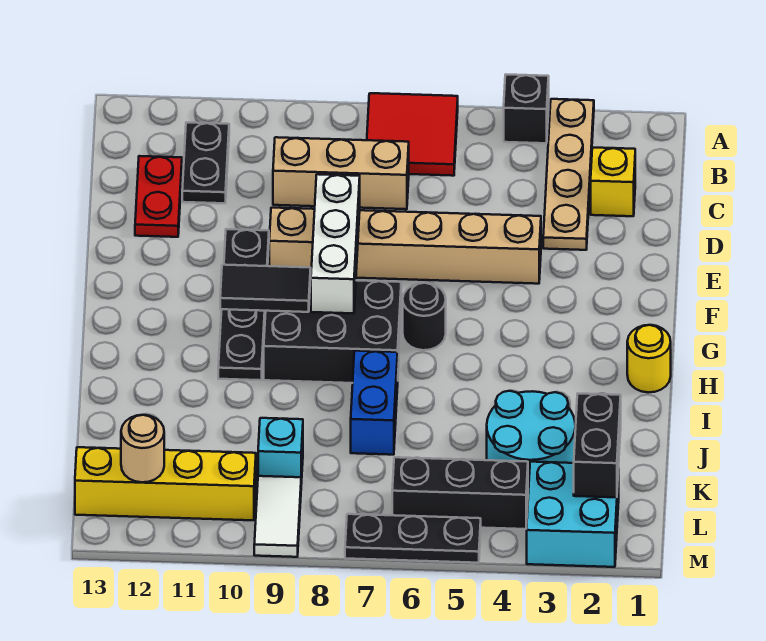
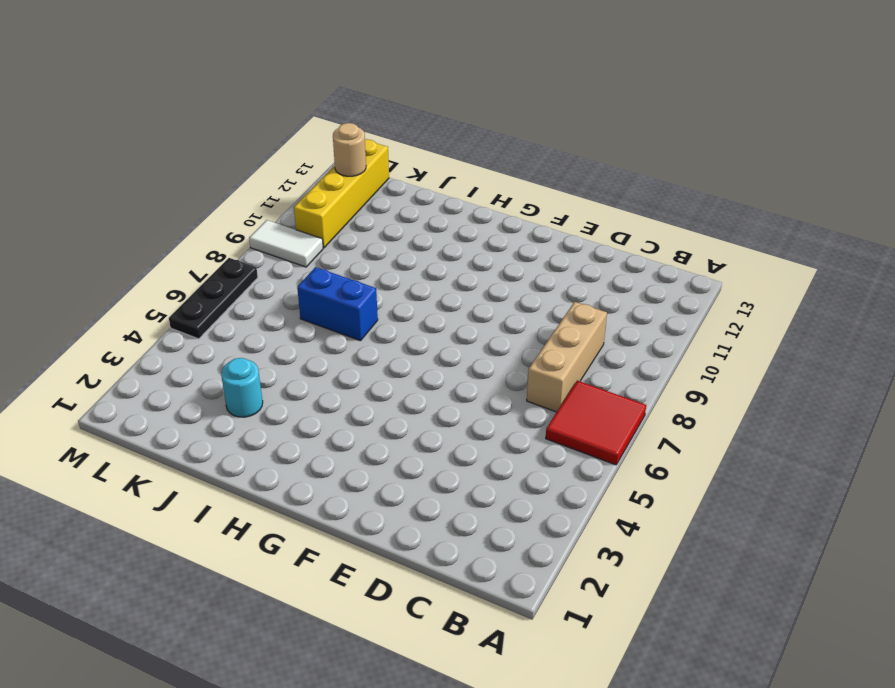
cyan 1x1 round brick [221,358,263,417] -> cyan 2x2 round brick [487,391,575,494]
none -> tan 1x4 plate [543,99,594,250]
none -> black 1x1 brick [504,75,549,143]
none -> black 1x2 plate [182,122,229,203]

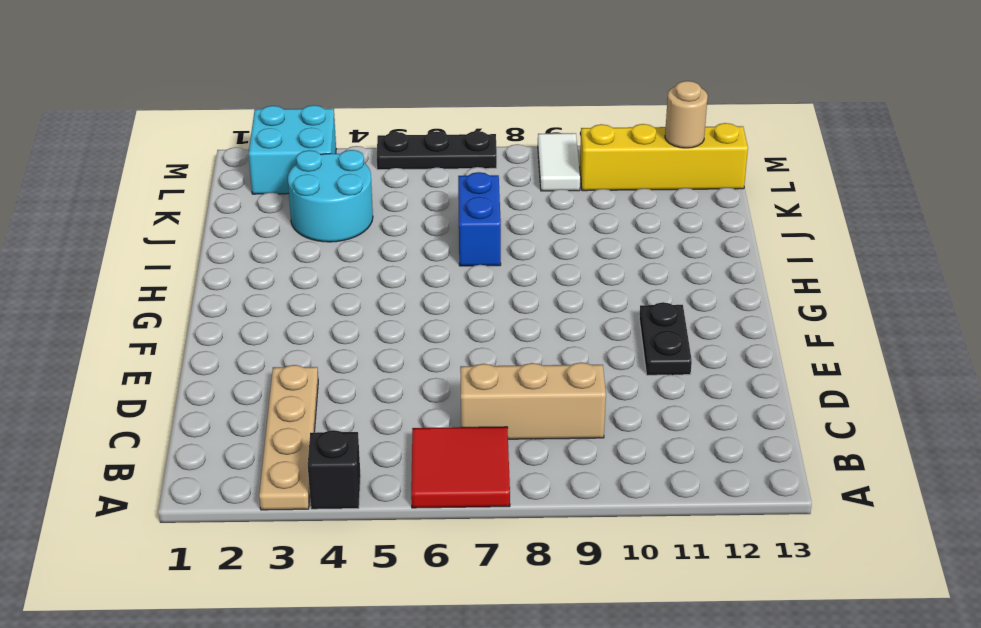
black 1x2 plate [639,302,692,375] -> black 1x2 plate moved to [182,122,229,203]
none -> yellow 1x1 brick [591,148,635,216]
none -> red 1x2 plate [135,156,182,237]
none -> tan 1x6 brick [269,208,541,284]

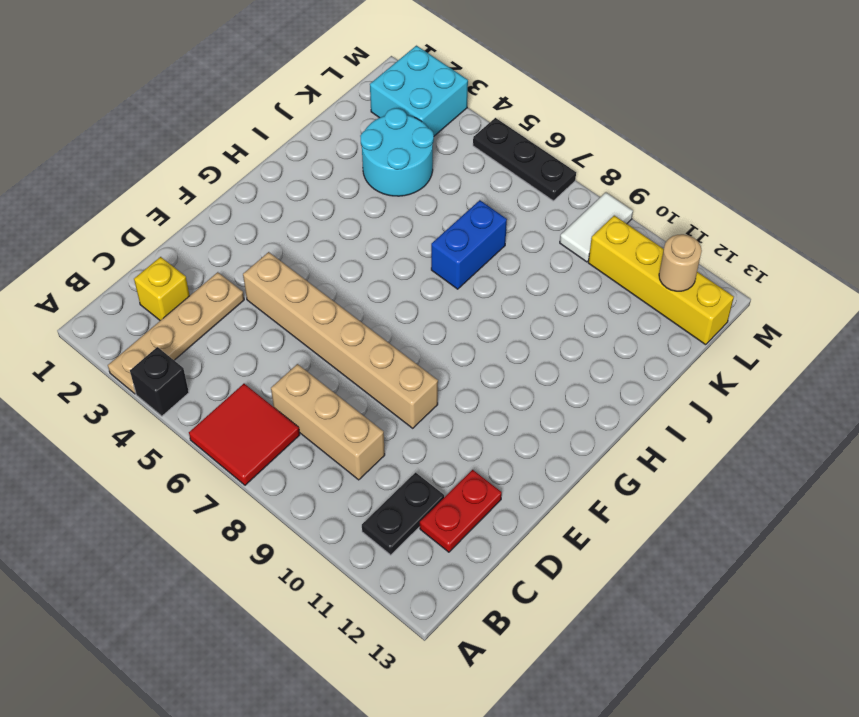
none -> black 1x4 plate [218,229,269,380]
none -> black 1x1 round brick [403,283,446,350]
none -> black 2x3 brick [264,280,401,383]

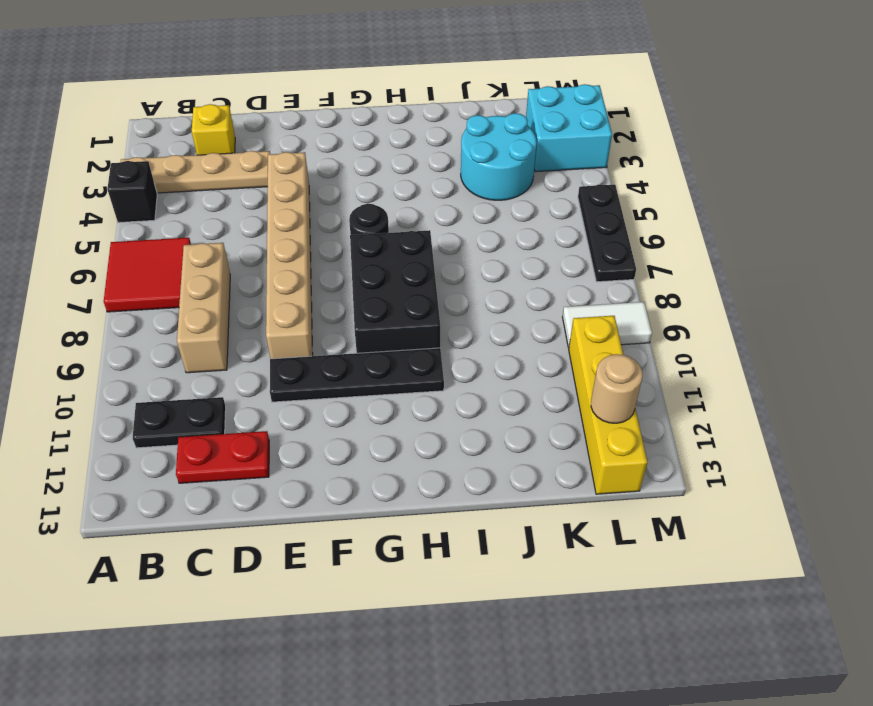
none -> yellow 1x1 round brick [627,325,671,392]
none -> blue 1x2 brick [351,351,398,455]
none -> cyan 1x1 brick [258,418,303,484]

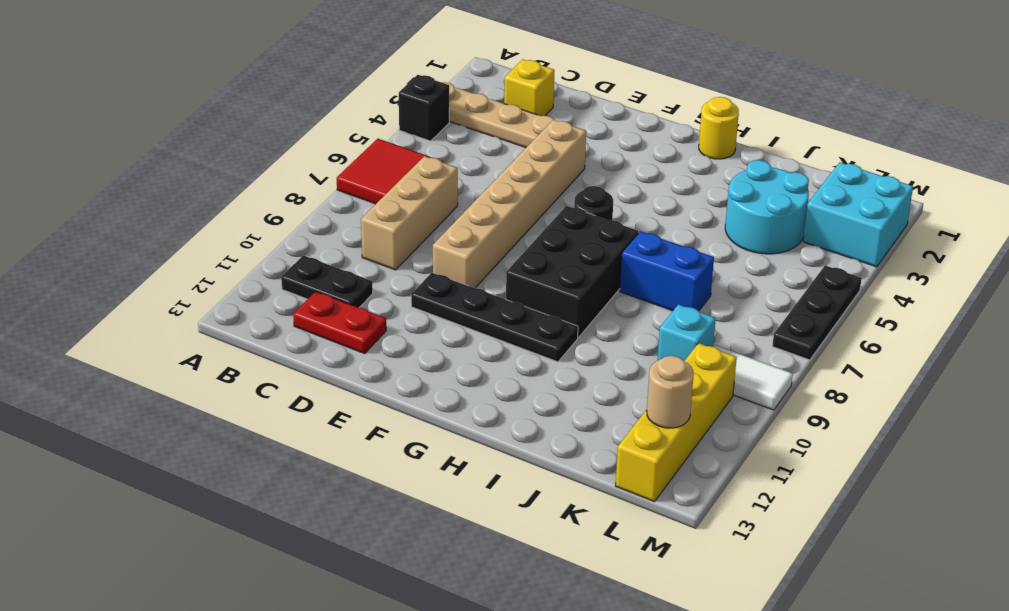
none -> black 1x3 brick [392,457,528,529]
none -> white 1x3 brick [311,174,360,313]
none -> black 1x2 tile [220,265,311,312]

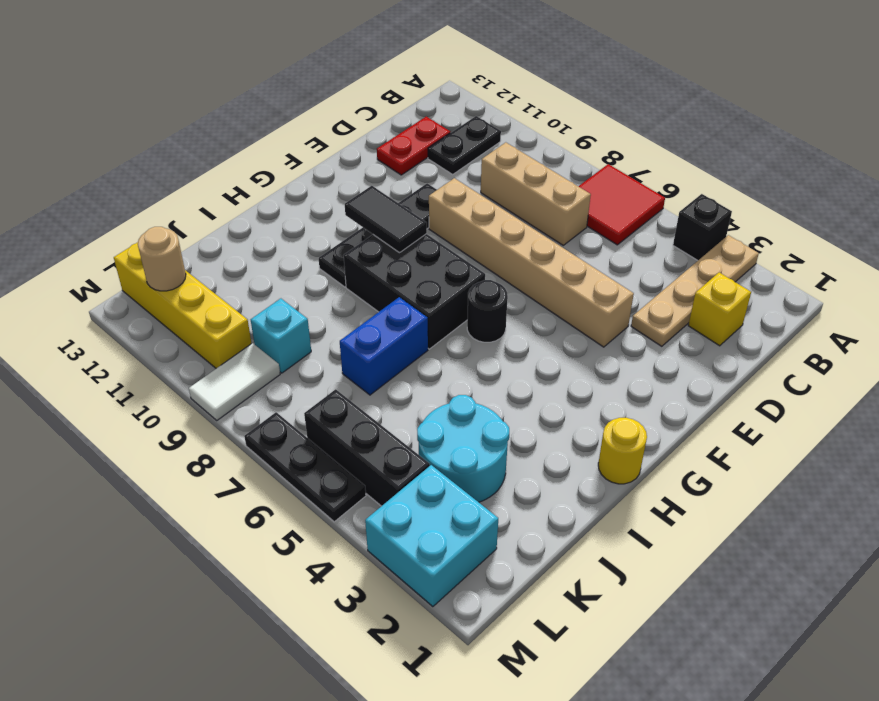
none -> white 1x3 brick [311,174,360,313]
none -> black 1x2 brick [574,394,621,497]

